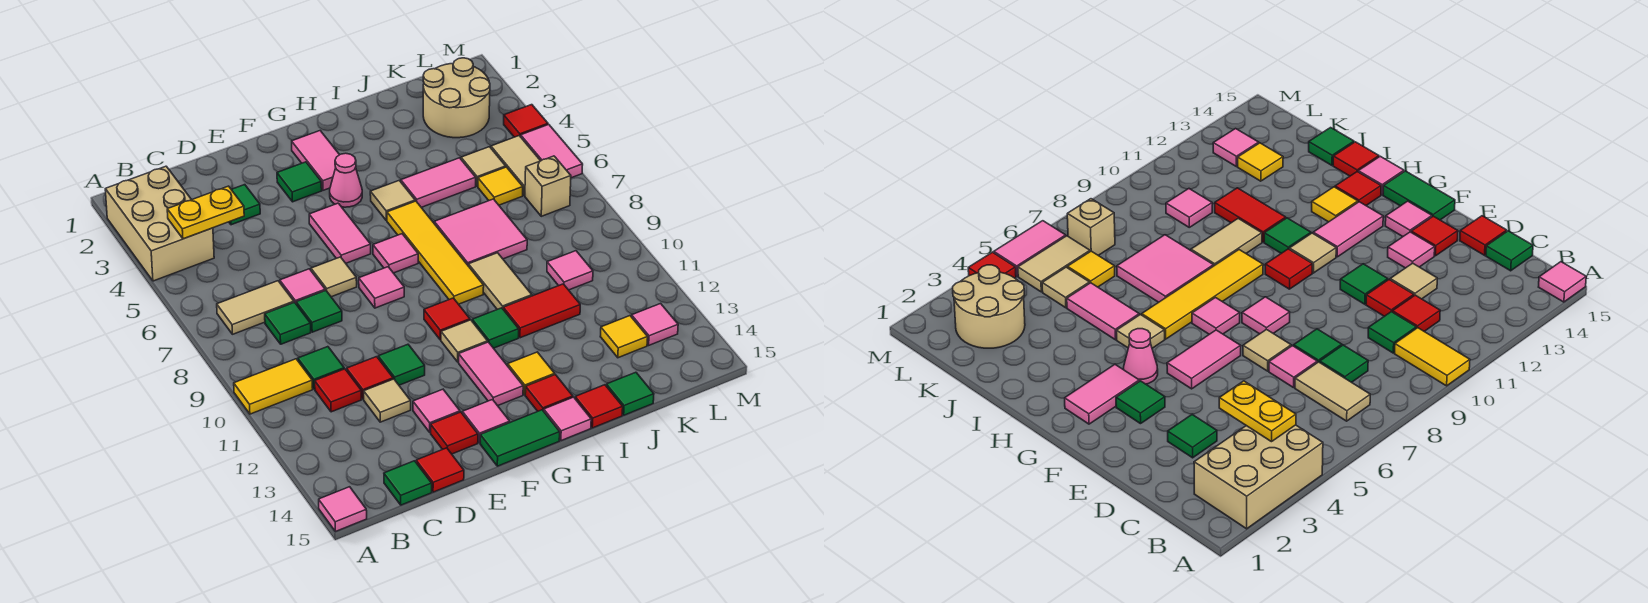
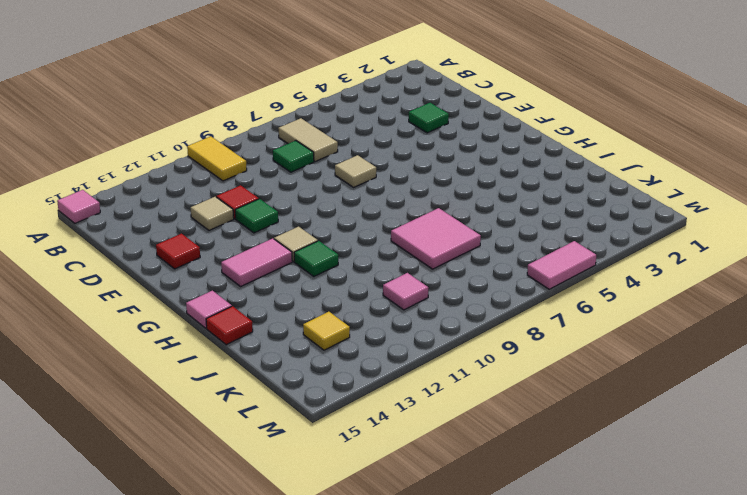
none -> tan 2x3 brick [105,166,214,281]
none -> green 1x1 tile [298,347,344,389]
none -> red 1x1 tile [315,369,361,412]
none -> green 1x1 tile [384,461,432,505]

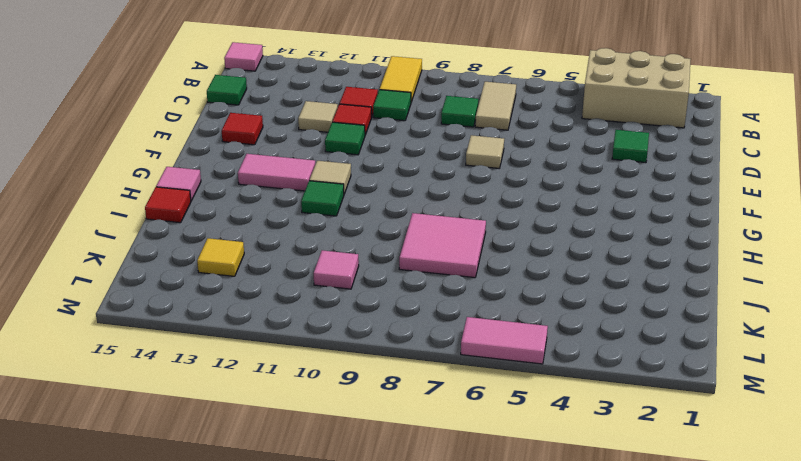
none -> pink 1x1 tile [280,269,325,303]
none -> green 1x1 tile [296,290,342,332]
none -> red 1x1 tile [416,448,464,492]
none -> pink 1x1 tile [413,389,460,432]

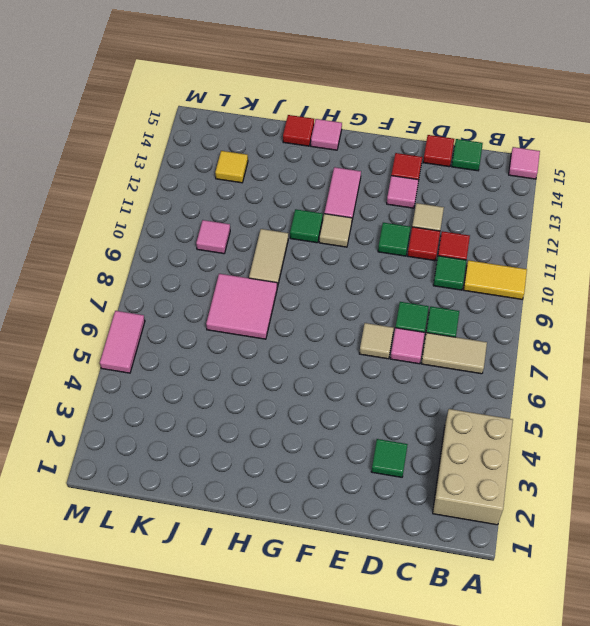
none -> green 1x1 tile [277,162,322,202]
none -> pink 1x2 tile [309,203,371,263]
none -> pink 1x1 tile [359,267,404,308]
none -> pink 1x1 tile [462,400,510,443]

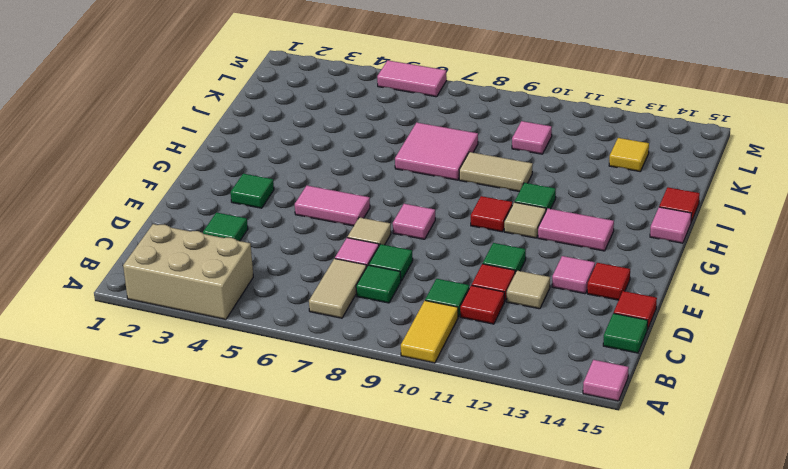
none -> pink 1x1 tile [462,400,510,443]
none -> green 1x2 tile [480,410,560,466]
none -> pink 1x2 tile [292,131,339,190]
none -> pink 1x1 cone [330,153,362,207]

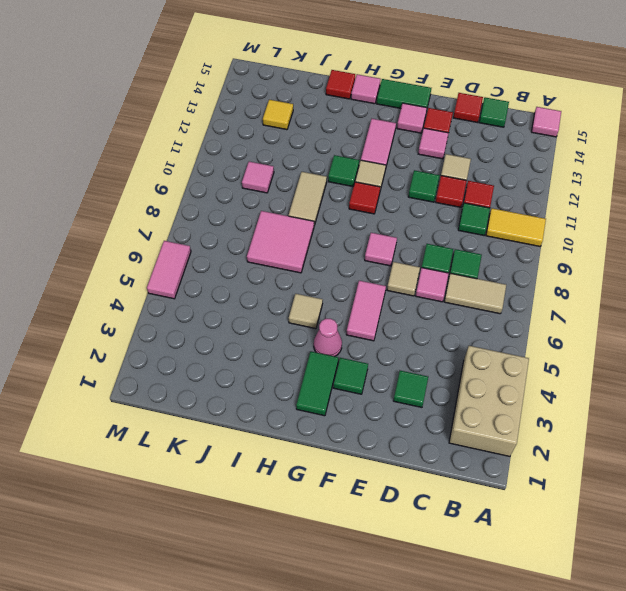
green 1x2 tile [296,352,338,416] -> pink 1x2 tile [292,131,339,190]
none -> pink 1x1 tile [373,234,418,273]
none -> yellow 1x4 tile [387,201,484,304]
none -> yellow 1x1 tile [508,352,555,395]
none -> red 1x1 tile [525,375,573,411]

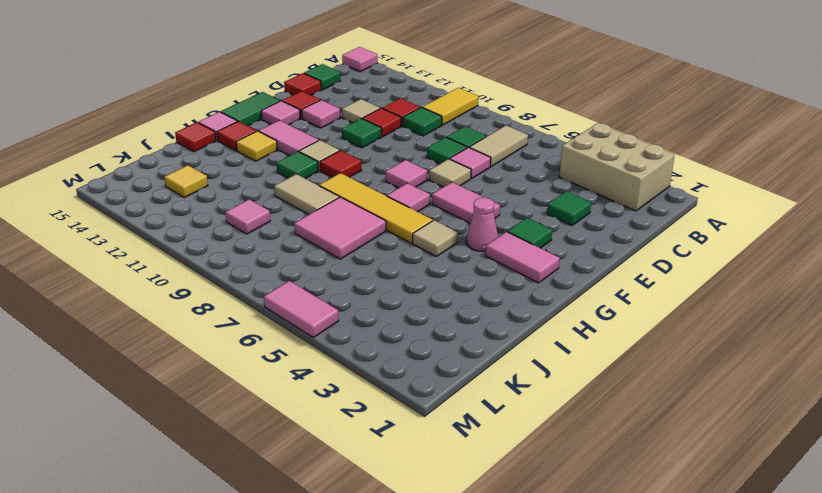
none -> pink 1x2 tile [401,158,476,207]
none -> red 1x2 tile [503,284,580,338]
none -> green 1x1 tile [606,372,654,415]
none -> tan 2x2 round brick [423,58,490,138]

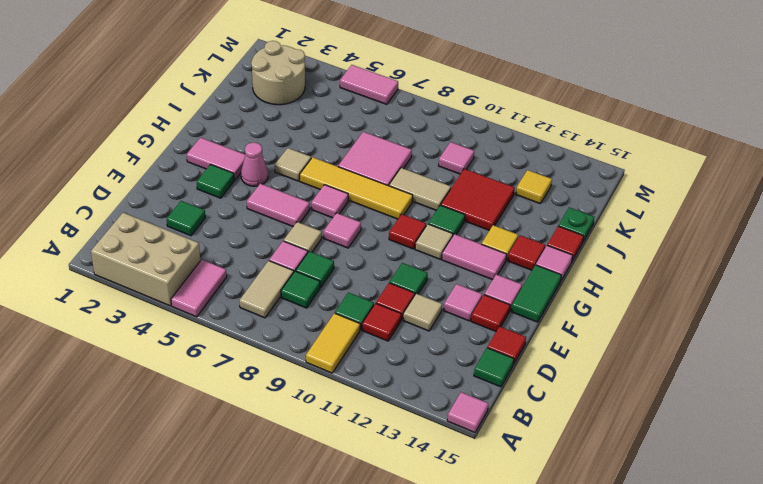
pink 1x2 tile [171,260,227,317] -> pink 1x2 tile moved to [401,158,476,207]
red 2x2 tile [441,169,515,230] -> red 1x2 tile [503,284,580,338]
green 1x1 plate [558,208,594,242] -> green 1x1 tile [606,372,654,415]
none -> tan 1x1 tile [461,147,506,186]
none -> yellow 1x1 tile [478,167,523,205]
none -> tan 1x2 tile [491,136,540,196]
none -> tan 1x1 brick [525,156,571,216]

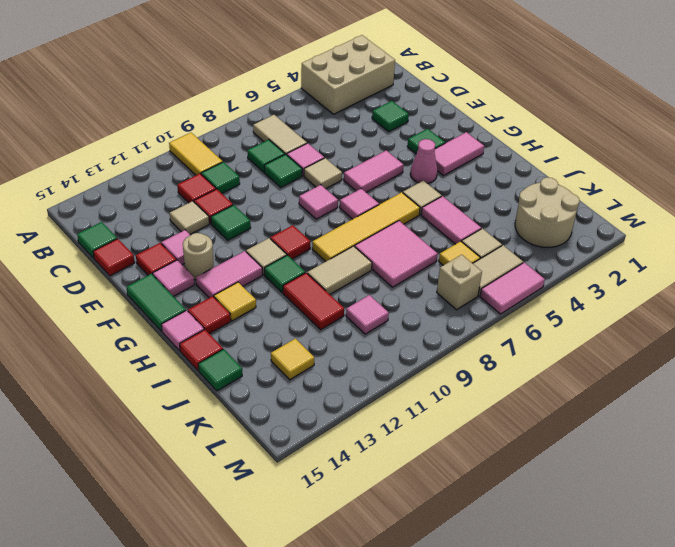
tan 1x1 round brick [183,233,214,280] -> none
none -> pink 1x1 tile [319,487,367,532]
none -> pink 1x1 tile [632,304,678,345]
none -> red 1x1 tile [504,105,548,137]
none -> yellow 1x2 plate [167,186,244,239]

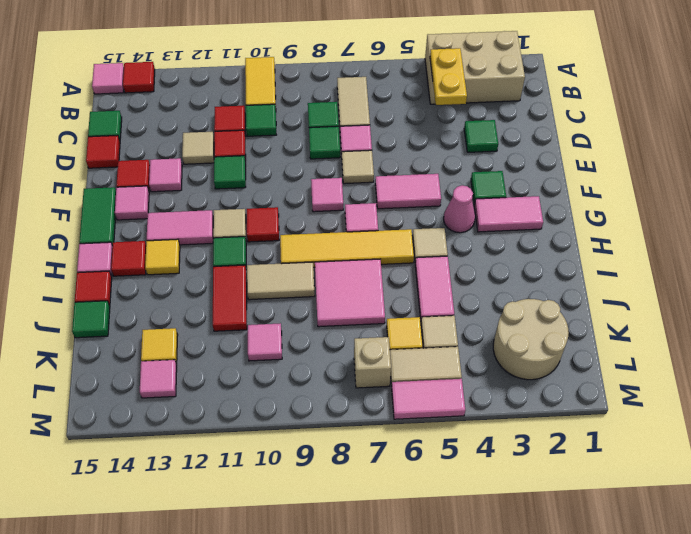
red 1x1 tile [123,62,155,93] -> red 1x1 tile moved to [504,105,548,137]

